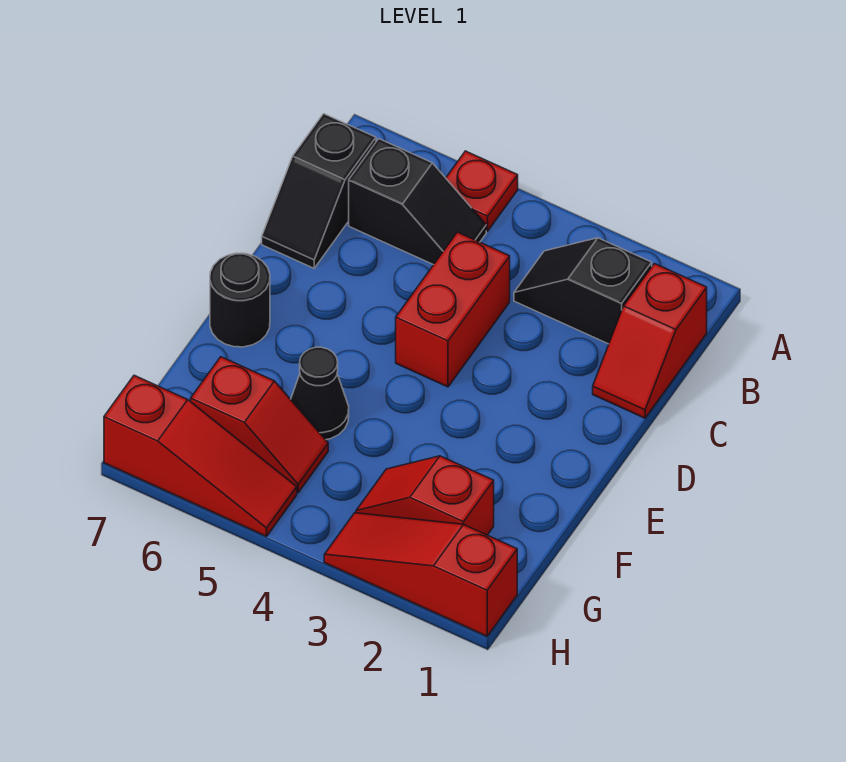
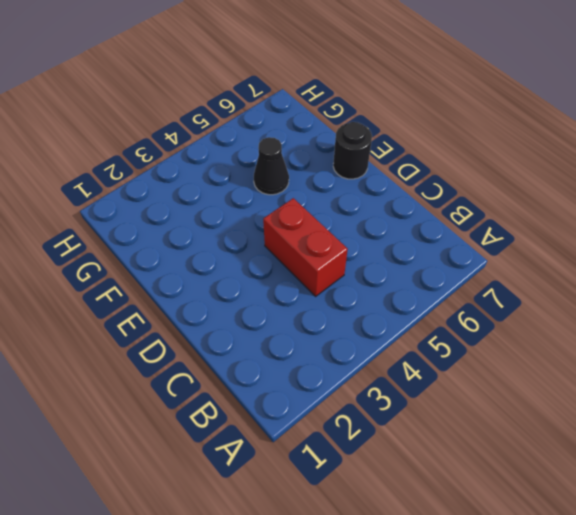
none -> red 1x1 plate [446,151,518,231]
none -> red 1x2 slope [593,264,707,418]
none -> black 1x2 slope [514,238,652,344]

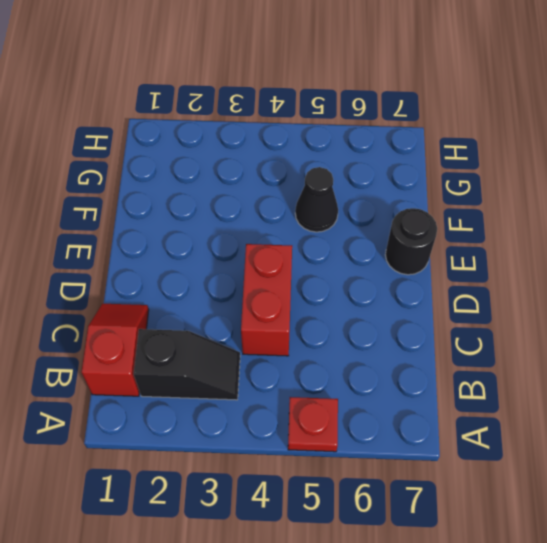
none -> black 1x2 slope [349,139,486,265]
none -> black 1x2 slope [262,114,376,268]
none -> red 1x2 slope [356,456,494,535]

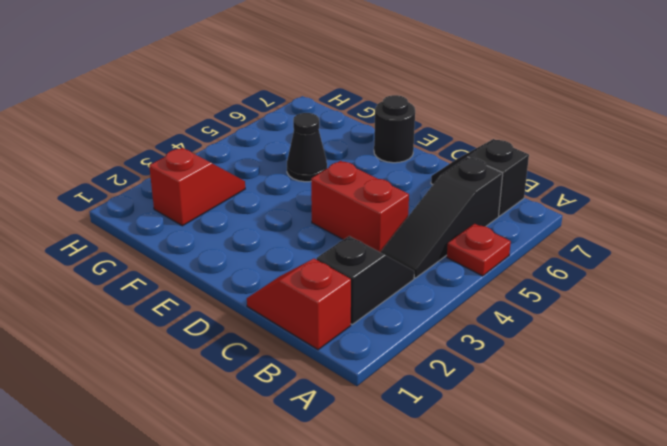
black 1x3 slope [381,157,503,278] -> black 1x2 slope [349,139,486,265]
none -> red 1x2 slope [191,357,328,493]
none -> red 1x3 slope [324,513,517,636]
none -> red 1x3 slope [104,375,297,536]

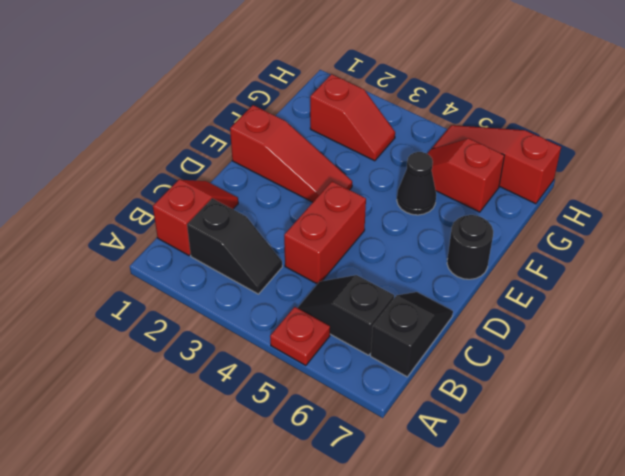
red 1x3 slope [230,105,352,202] -> red 1x3 slope moved to [324,513,517,636]

